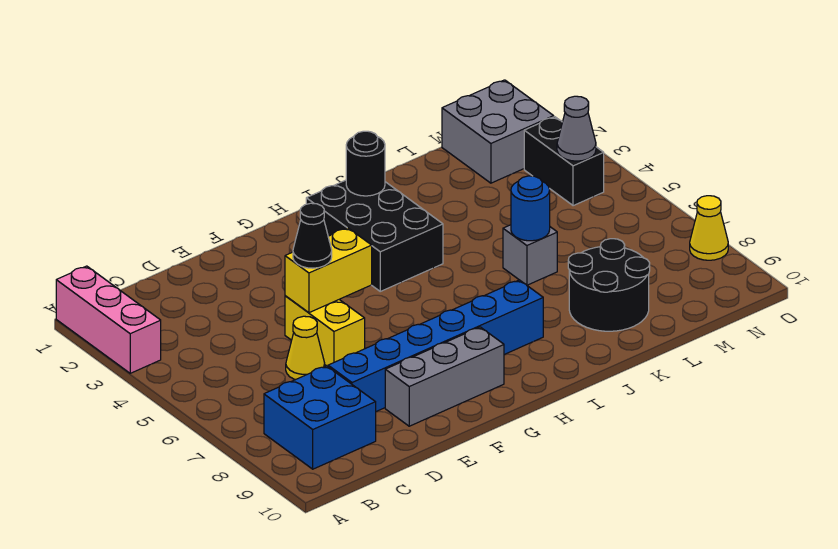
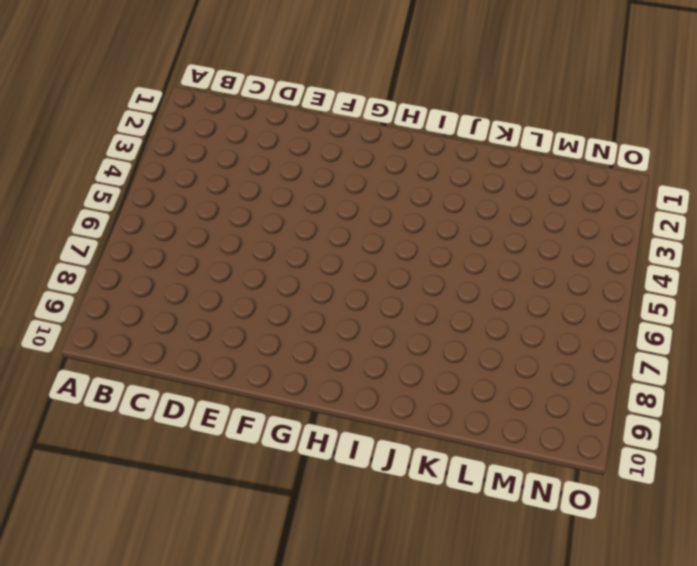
none -> pink 1x3 brick [56,266,161,373]
none -> blue 2x2 brick [264,366,376,469]
none -> yellow 1x1 cone [286,316,325,380]

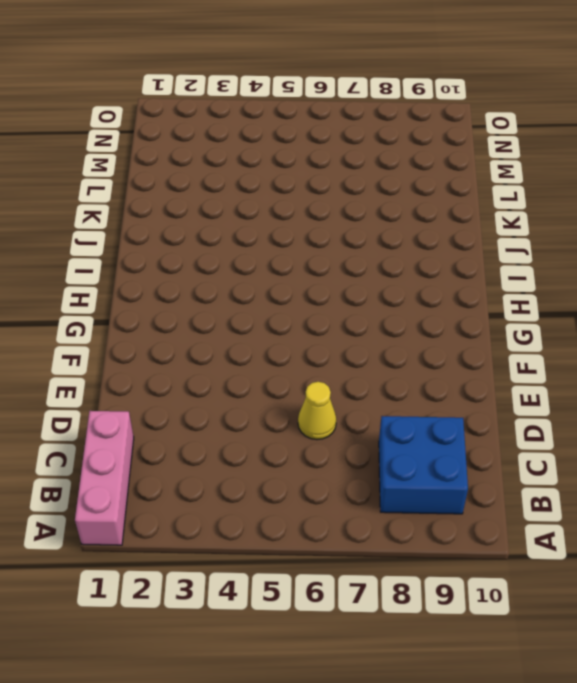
pink 1x3 brick [75,411,134,545] -> pink 1x3 brick turned to [56,266,161,373]
none -> blue 1x6 brick [328,280,543,411]
none -> yellow 1x2 brick [285,296,365,367]
none -> grey 1x3 brick [385,327,504,426]

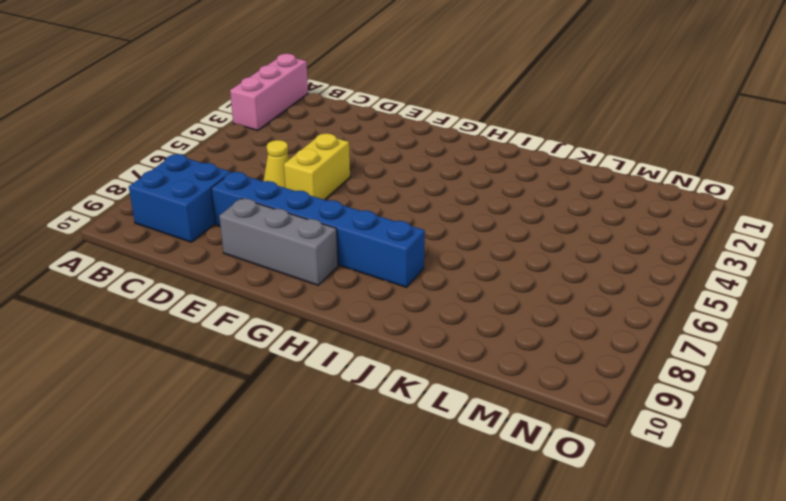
none -> black 2x3 brick [306,180,443,291]
none -> grey 1x1 brick [503,225,557,285]
none -> black 2x2 round brick [568,239,650,331]

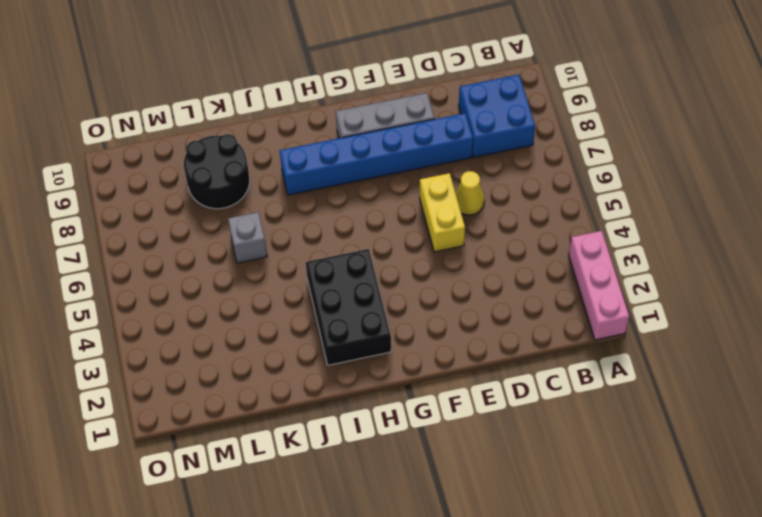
none -> grey 2x2 brick [442,80,554,183]
none -> black 1x2 brick [524,117,604,206]
none -> yellow 1x1 cone [690,196,728,260]

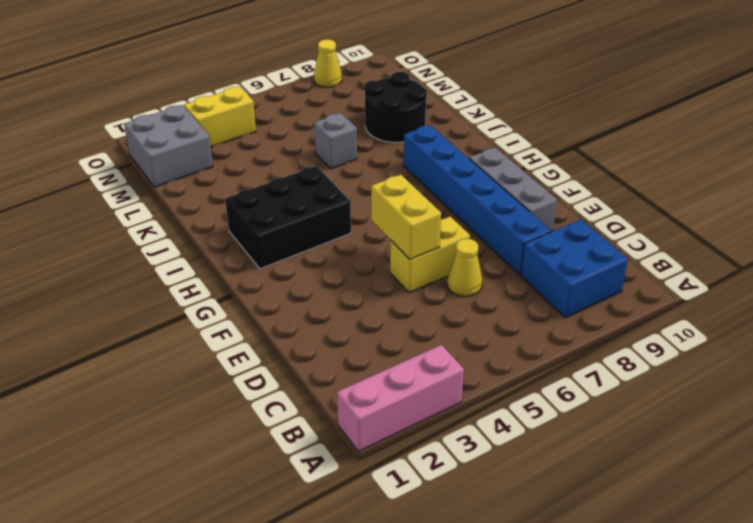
yellow 1x2 brick [184,87,256,147] -> black 1x2 brick [524,117,604,206]
none -> black 1x1 round brick [346,131,385,196]
none -> blue 1x1 round brick [511,176,550,241]
none -> grey 1x1 cone [557,96,596,161]

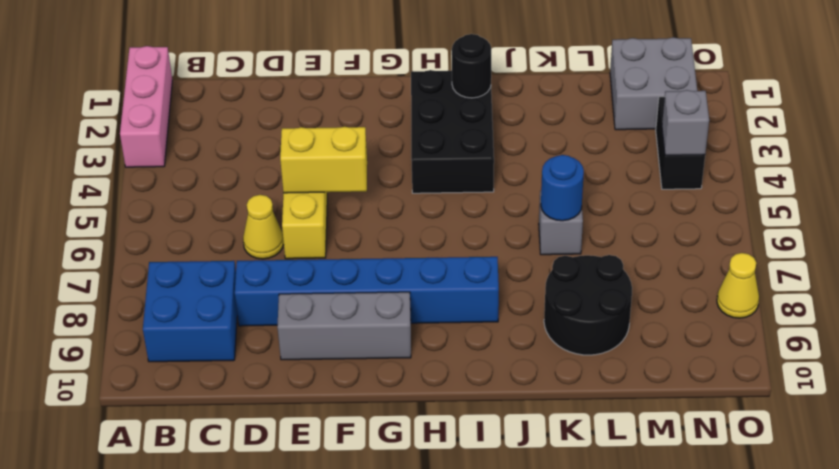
grey 1x1 brick [662,90,709,155] -> grey 1x1 cone [557,96,596,161]
none -> black 1x1 cone [293,203,332,268]

